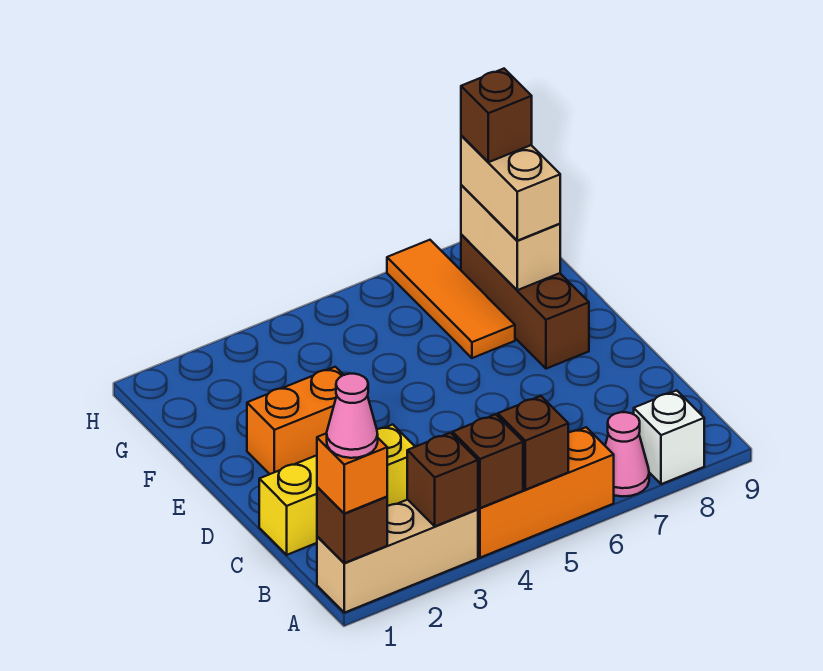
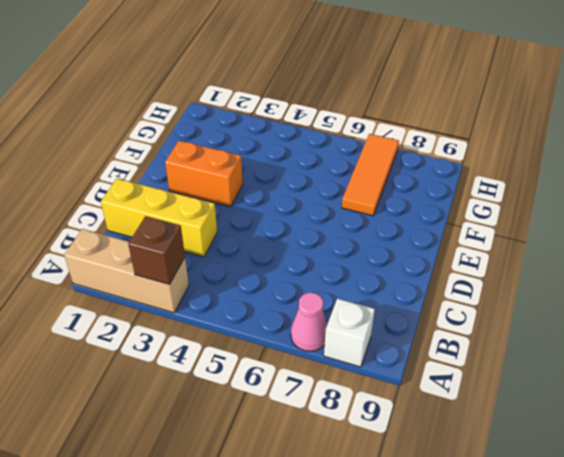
none -> orange 1x3 brick [478,427,614,558]
none -> brown 1x3 brick [461,234,589,369]
none -> brown 1x1 brick [317,487,387,563]

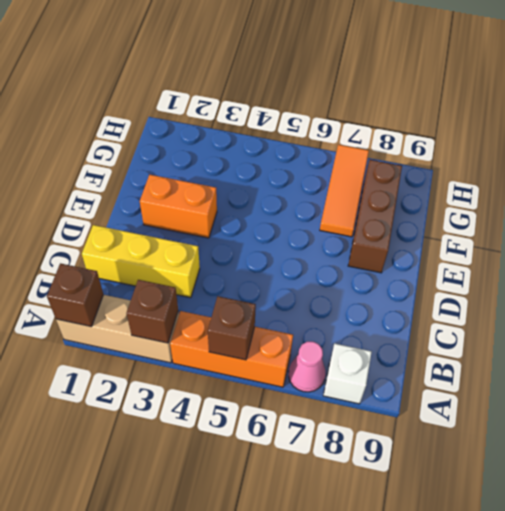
none -> brown 1x1 brick [453,414,523,508]
none -> tan 1x2 brick [461,185,560,290]
none -> orange 1x1 brick [317,433,387,514]

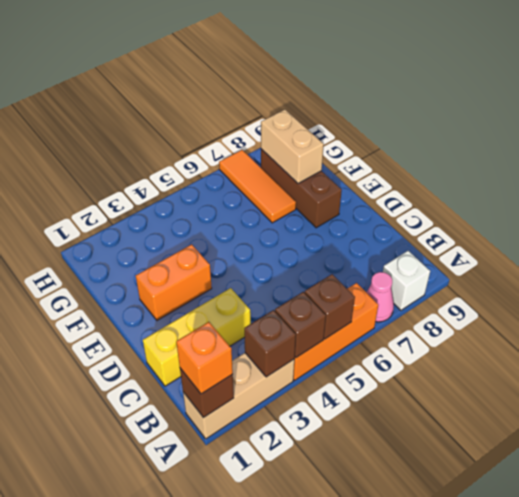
none -> tan 1x2 brick [461,136,560,241]
none -> pink 1x1 cone [327,374,378,458]
none -> brown 1x1 brick [461,69,532,162]

